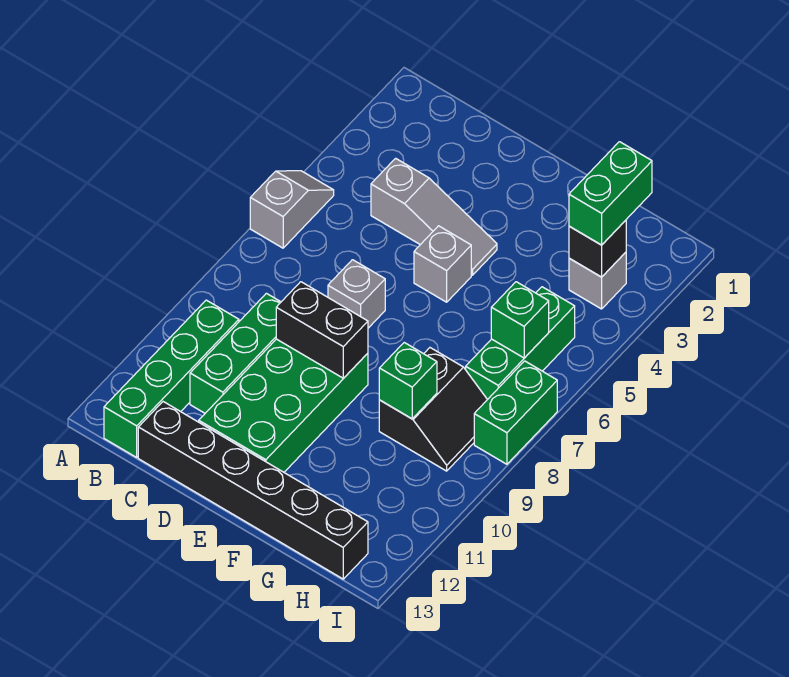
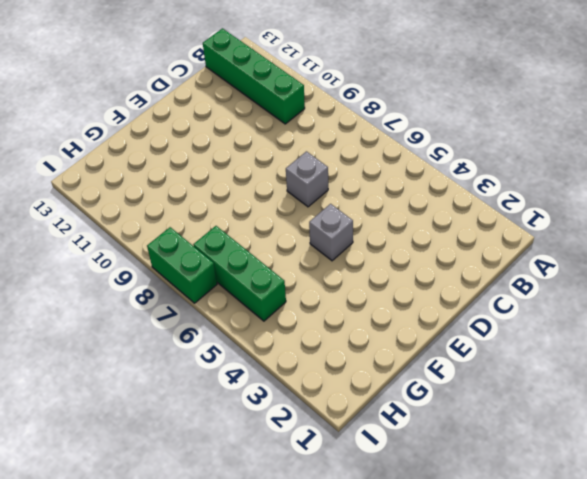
none -> grey 1x2 slope [250,171,334,248]
none -> grey 1x3 slope [371,158,497,275]
none -> green 1x3 brick [190,293,281,413]

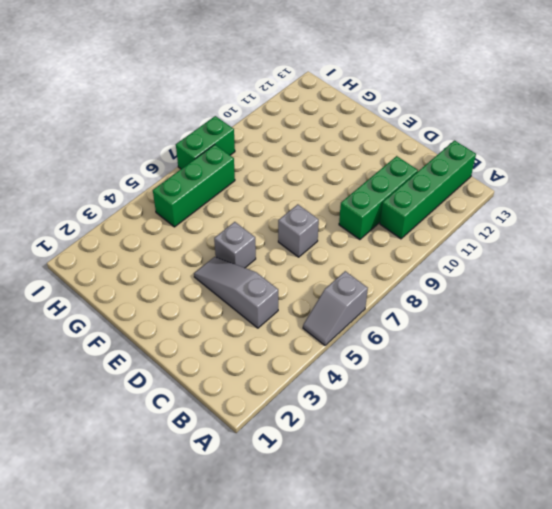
none -> black 1x6 brick [138,402,368,579]
none -> green 2x4 brick [199,339,368,472]
none -> black 2x2 slope [379,348,487,471]

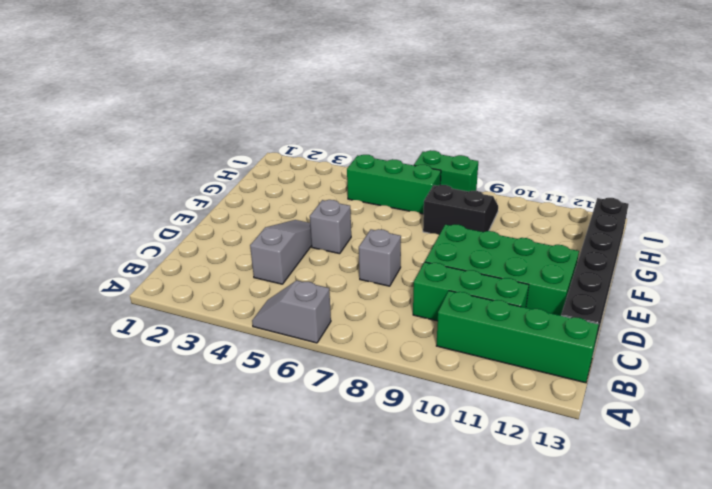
none -> grey 1x1 brick [569,252,626,309]
none -> black 1x2 brick [276,282,368,378]
none -> green 1x1 brick [379,343,437,419]

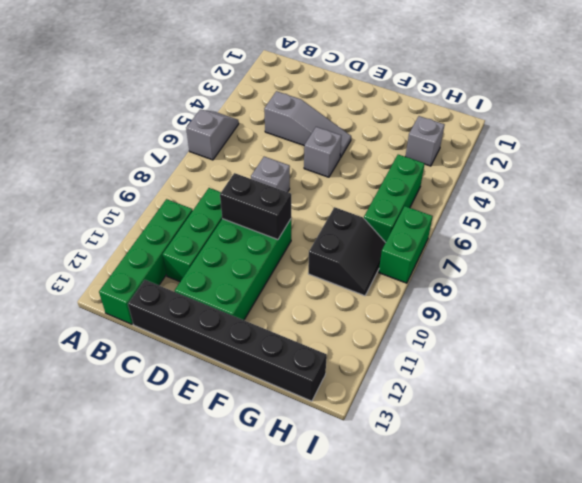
none -> green 1x1 brick [379,343,437,419]
none -> black 1x1 brick [569,220,626,277]
none -> green 1x1 brick [491,282,549,358]

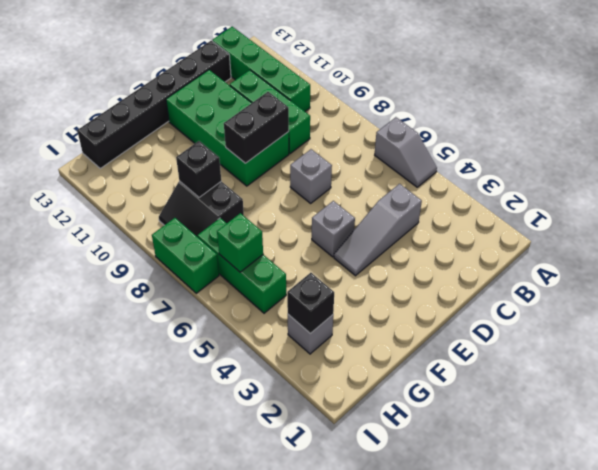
black 1x1 brick [176,141,221,197] -> green 1x1 brick [379,343,437,419]
none -> green 1x2 brick [569,142,652,245]

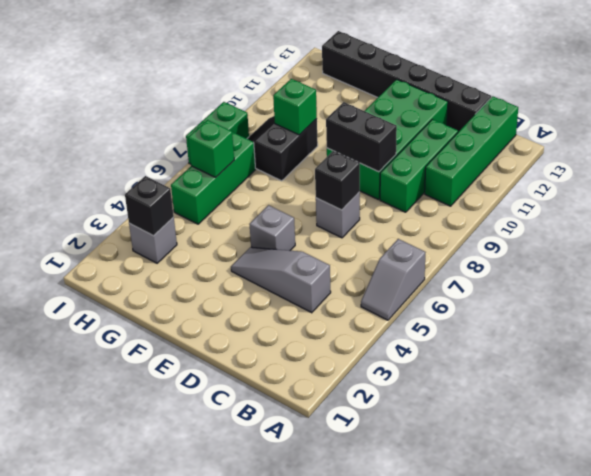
black 1x1 brick [315,151,360,210] -> none
none -> green 1x2 brick [569,142,652,245]

